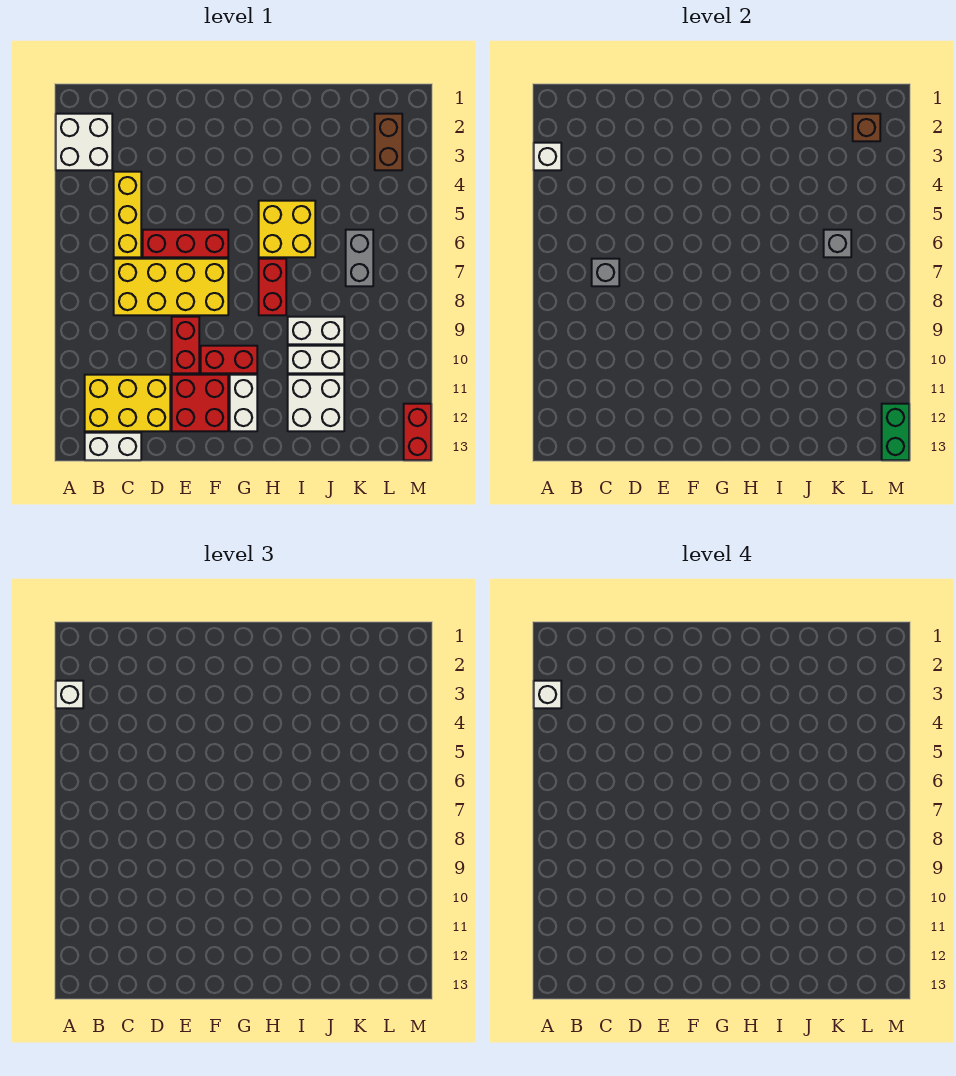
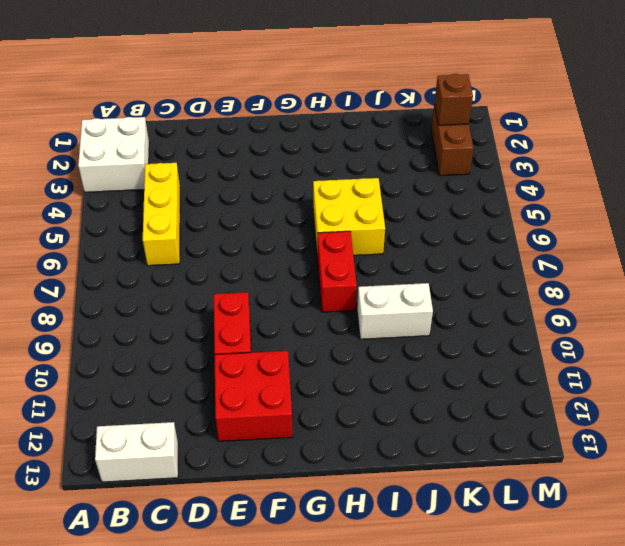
none -> yellow 2x3 brick [85,375,170,431]
none -> yellow 2x4 brick [114,259,228,315]
none -> red 1x3 brick [143,230,228,257]

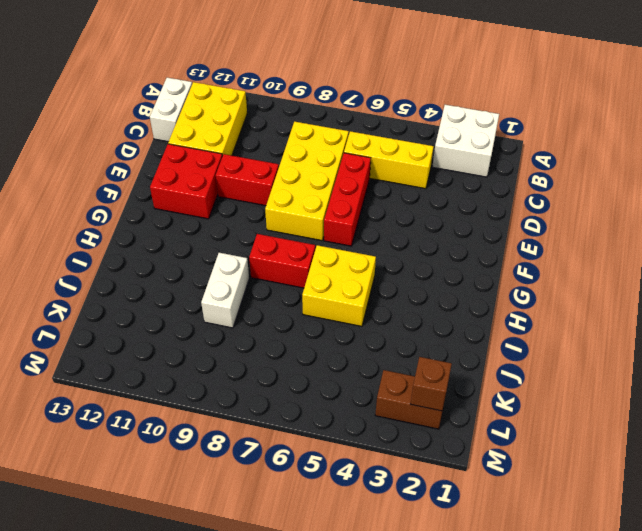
none -> red 1x2 brick [201,346,257,373]
none -> white 1x2 brick [230,375,257,431]
none -> white 1x2 brick [288,346,344,373]

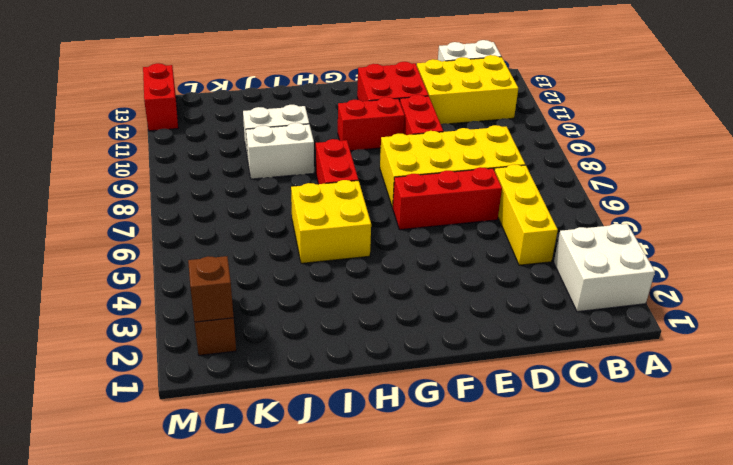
none -> white 1x2 brick [230,375,257,431]
none -> white 2x2 brick [288,375,344,431]
none -> grey 1x2 brick [346,230,373,286]

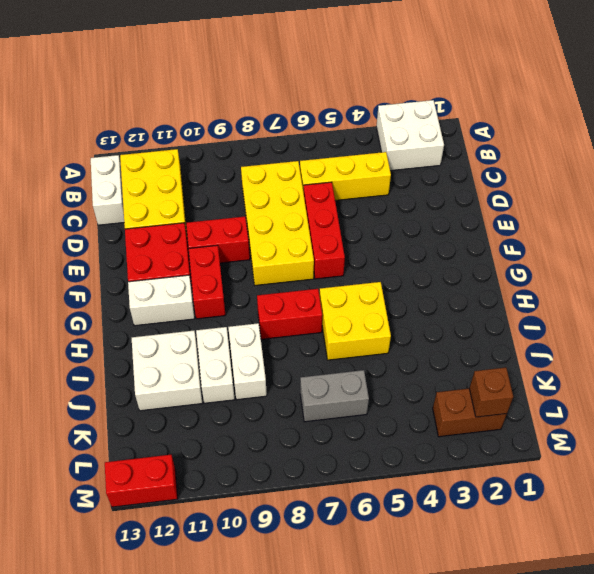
none -> white 1x1 brick [534,143,561,170]
none -> grey 1x1 brick [592,259,619,286]
none -> grey 1x1 brick [824,230,851,257]

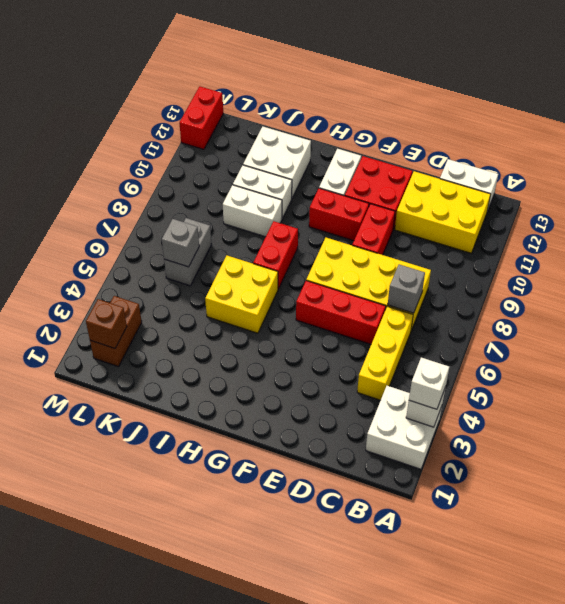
none -> green 1x2 brick [882,404,909,460]
none -> white 1x1 brick [534,681,561,708]

